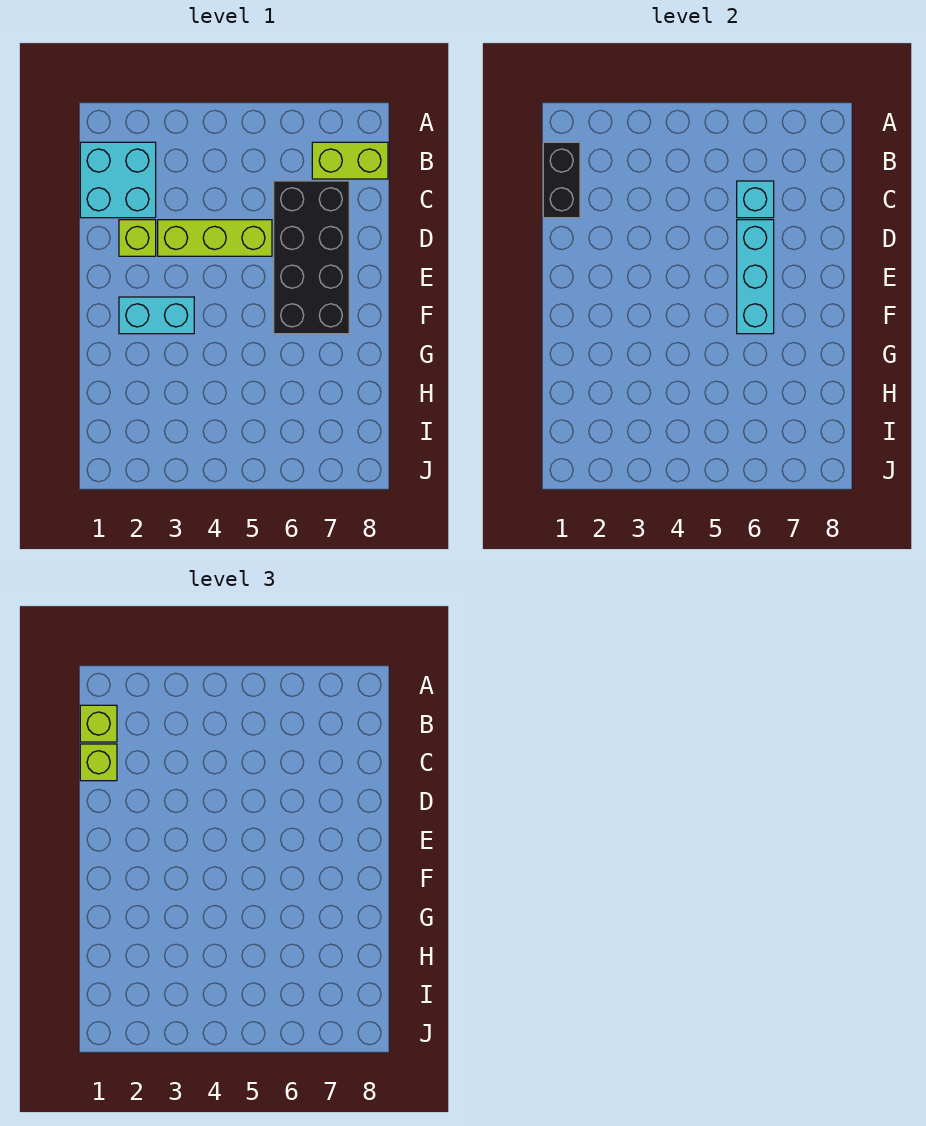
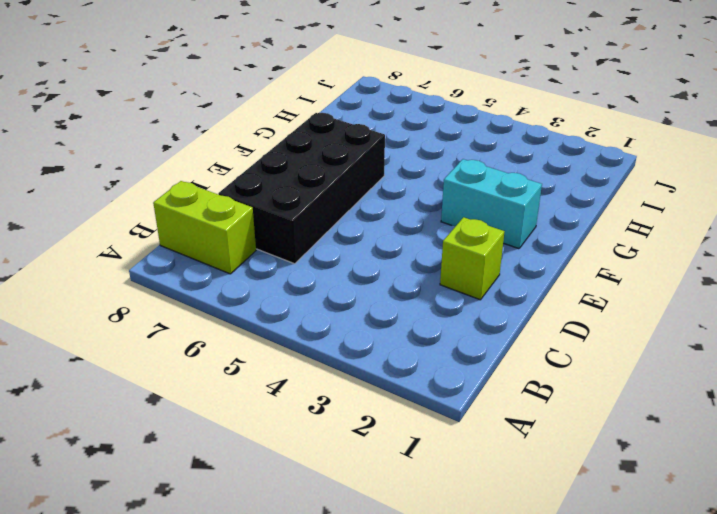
none -> cyan 2x2 brick [80,142,156,218]
none -> lime 1x3 brick [158,220,272,256]

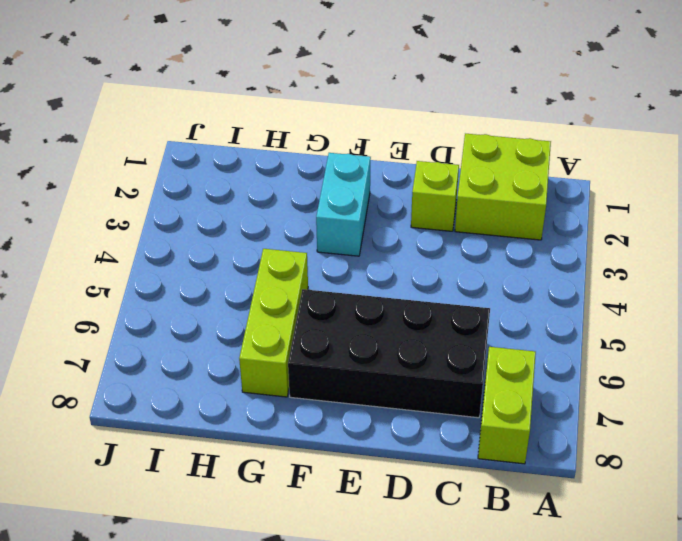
lime 2x2 brick [455,134,551,240] -> cyan 2x2 brick [80,142,156,218]
lime 1x3 brick [239,249,308,397] -> lime 1x3 brick moved to [158,220,272,256]
none -> black 1x2 brick [543,142,580,218]
none -> cyan 1x1 brick [737,181,774,218]

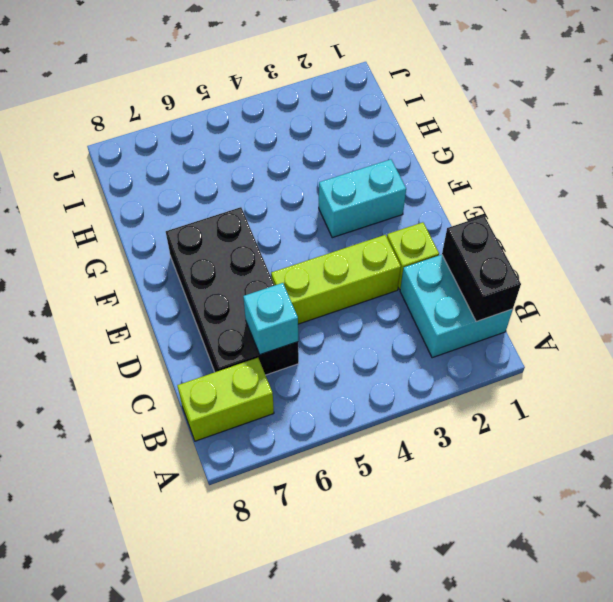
none -> cyan 1x3 brick [737,220,774,334]
none -> lime 1x1 brick [80,705,117,742]

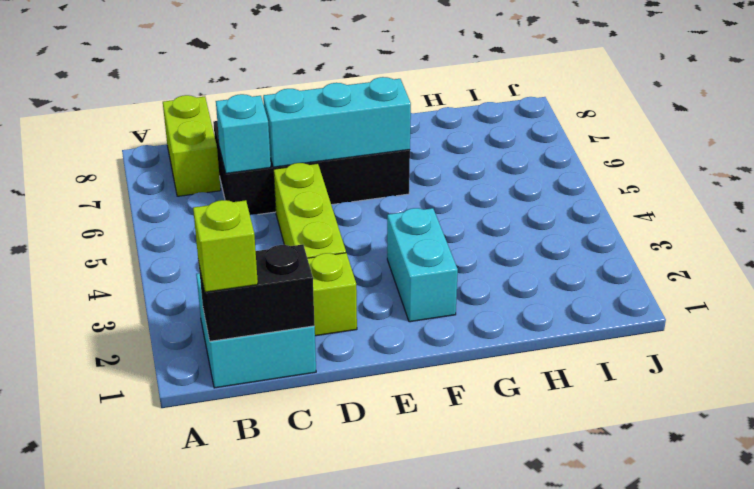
none -> lime 1x1 brick [80,744,117,781]

